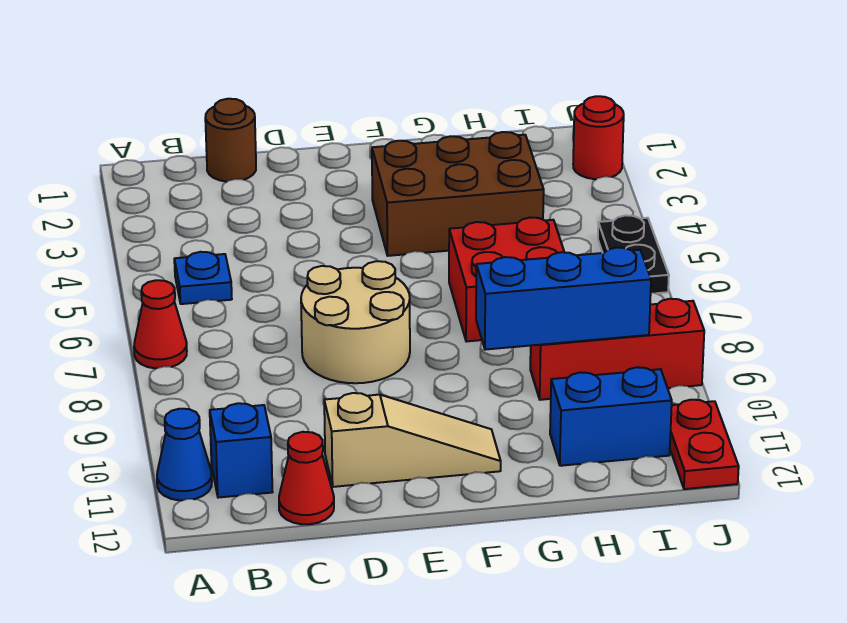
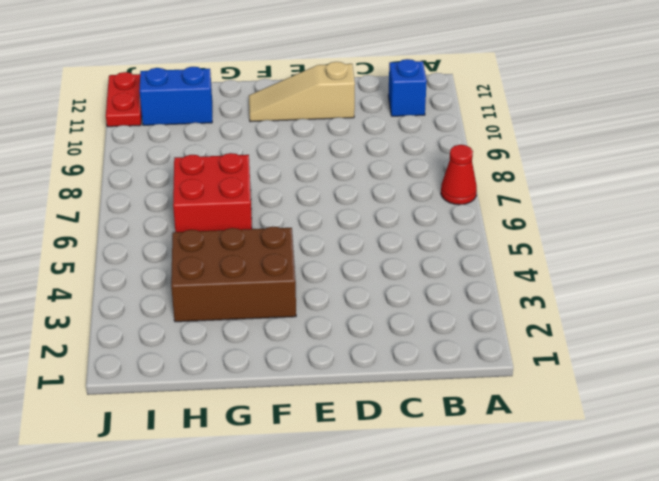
none -> blue 1x1 cone [157,409,212,500]
none -> blue 1x1 plate [174,252,232,304]
none -> brown 1x1 round brick [205,99,256,182]

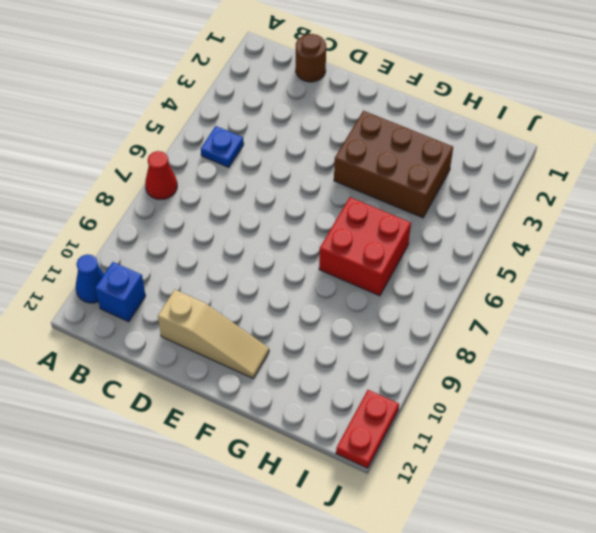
none -> red 1x1 cone [279,432,334,524]
none -> tan 2x2 round brick [301,261,410,383]
none -> red 1x3 brick [530,299,704,400]

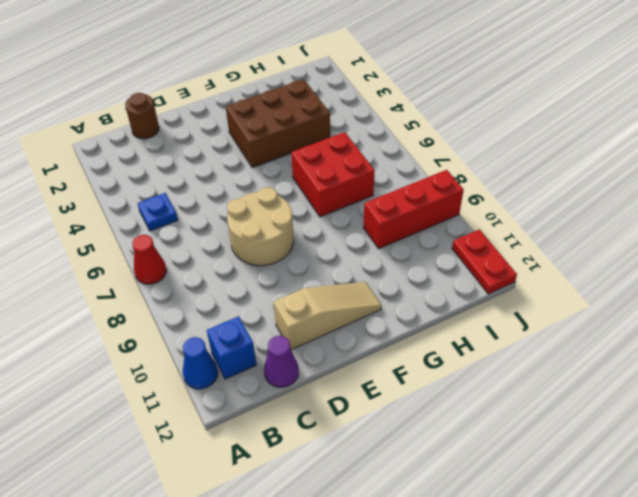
purple 1x1 cone [264,336,299,387] -> red 1x1 cone [279,432,334,524]
none -> blue 1x2 brick [550,367,672,466]
none -> red 1x1 round brick [573,96,624,179]
none -> black 1x2 plate [598,215,669,293]

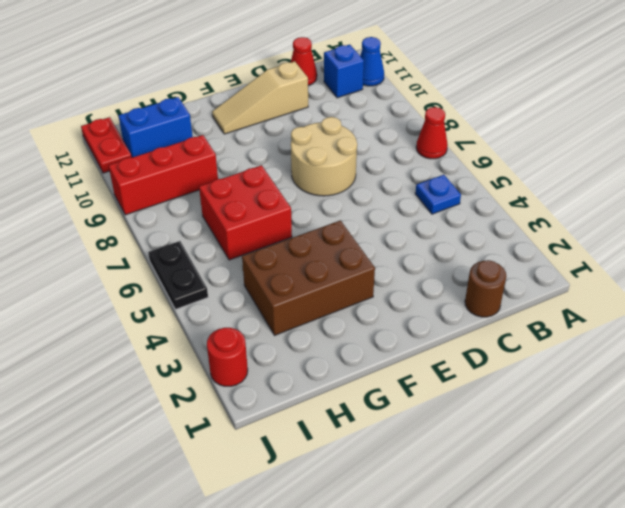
none -> blue 1x3 brick [476,247,651,350]

